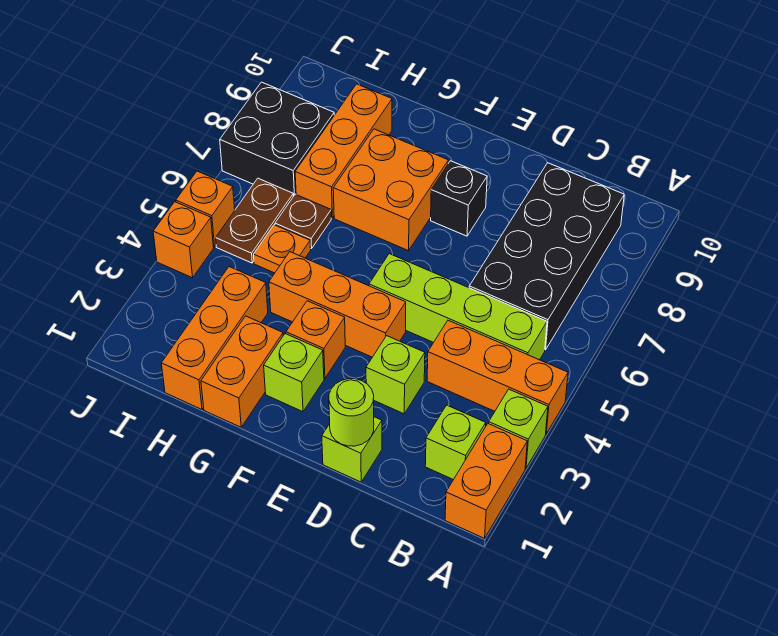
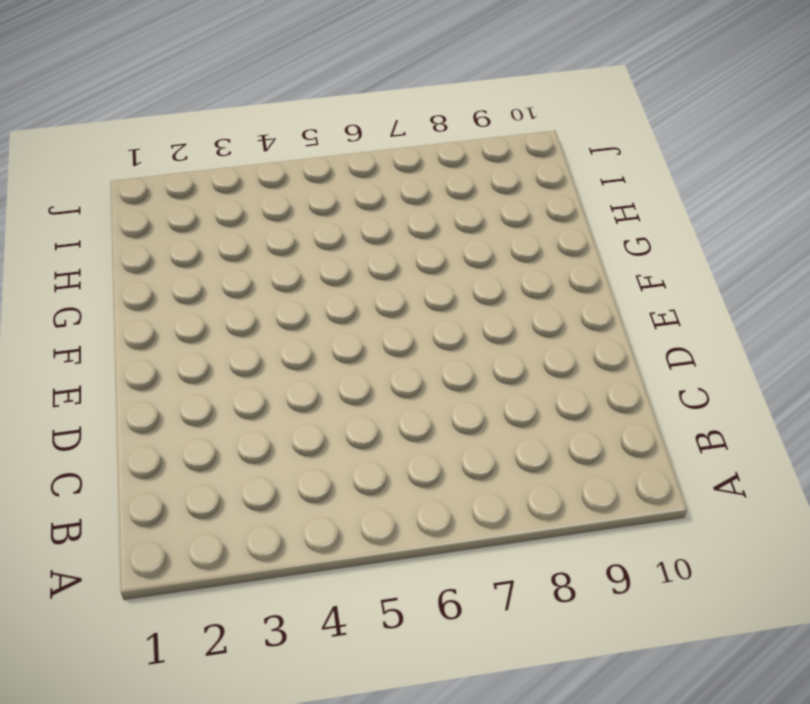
none -> orange 1x2 brick [445,423,527,538]
none -> lime 1x1 brick [489,389,548,468]
none -> orange 1x3 brick [427,320,568,434]

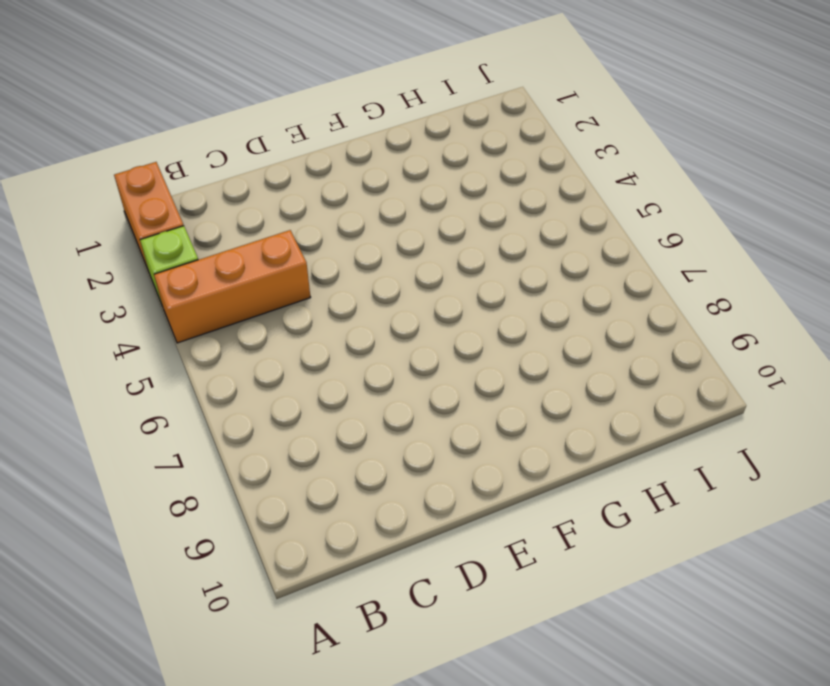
none -> lime 1x1 brick [425,405,486,480]
none -> lime 1x4 brick [369,254,547,360]
none -> black 2x4 brick [469,163,624,350]

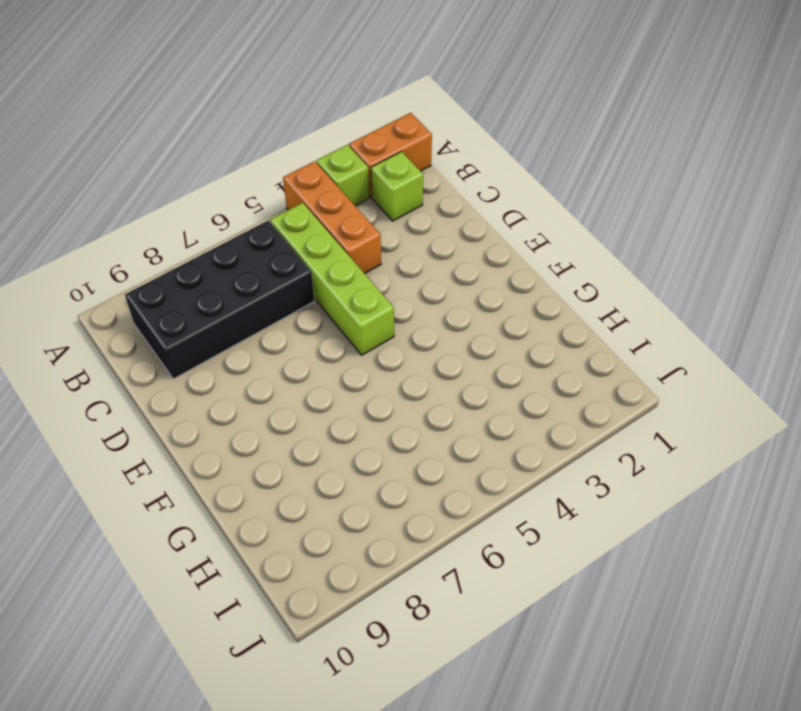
none -> lime 1x1 brick [322,417,382,482]
none -> lime 1x1 brick [366,336,425,414]
none -> orange 1x3 brick [269,252,406,357]

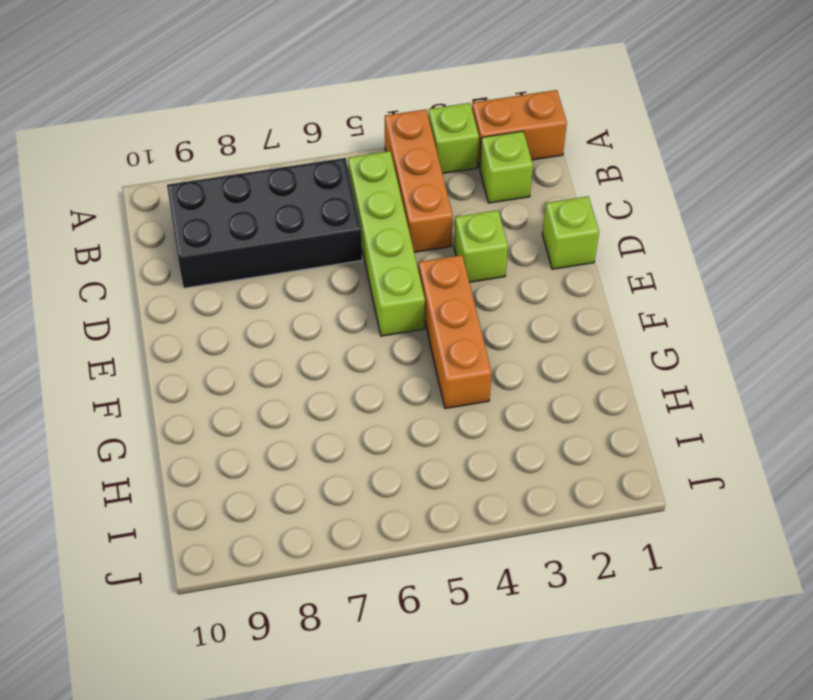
none -> black 1x1 brick [431,161,487,236]
none -> lime 1x1 brick [264,334,324,412]
none -> orange 1x1 brick [286,301,345,378]

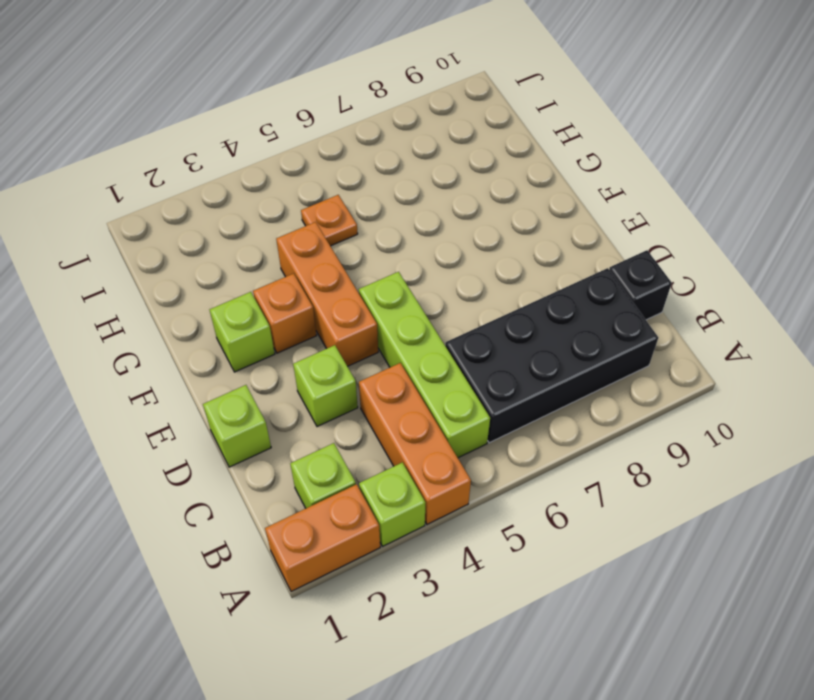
black 1x1 brick [609,250,672,320] -> black 1x1 brick moved to [431,161,487,236]
none -> orange 2x2 brick [333,129,448,251]
none -> orange 1x2 brick [201,316,283,427]
none -> orange 1x3 brick [161,267,268,409]

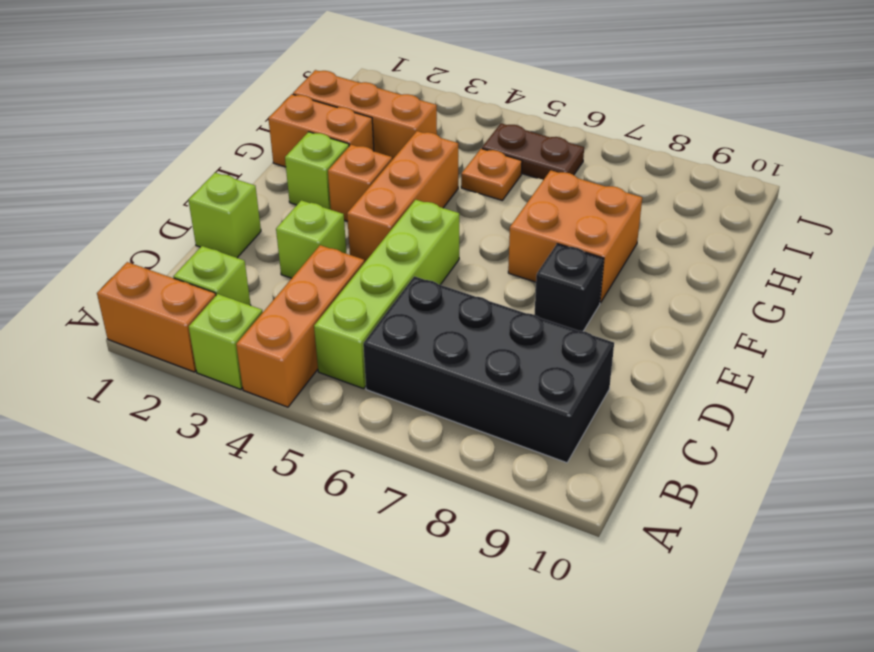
none -> brown 1x1 plate [275,194,331,249]
none -> orange 1x3 brick [295,84,392,218]
none -> black 2x2 brick [220,82,334,196]

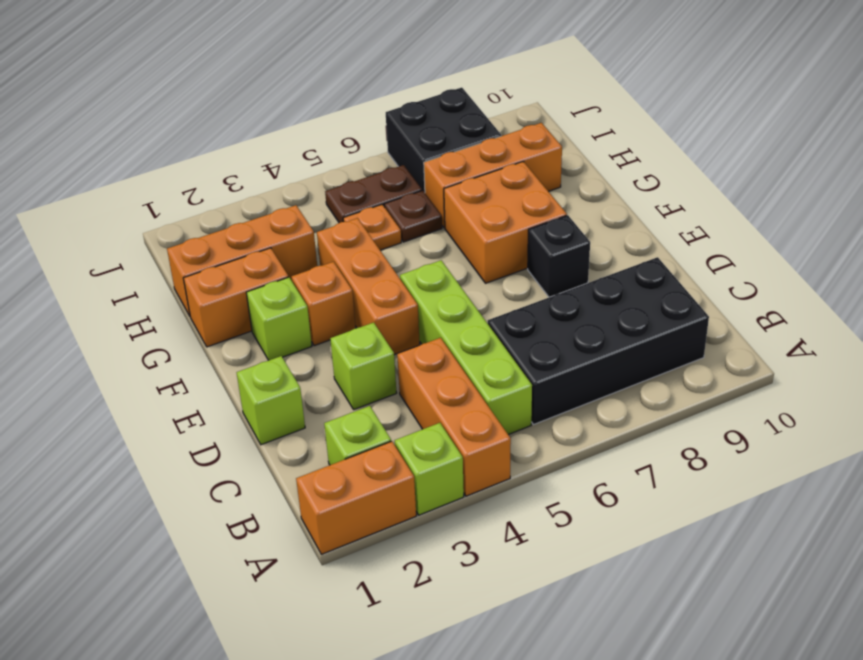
none -> orange 1x1 brick [153,202,214,278]
none -> orange 1x1 brick [176,171,235,247]
none -> lime 1x1 round brick [329,379,374,446]

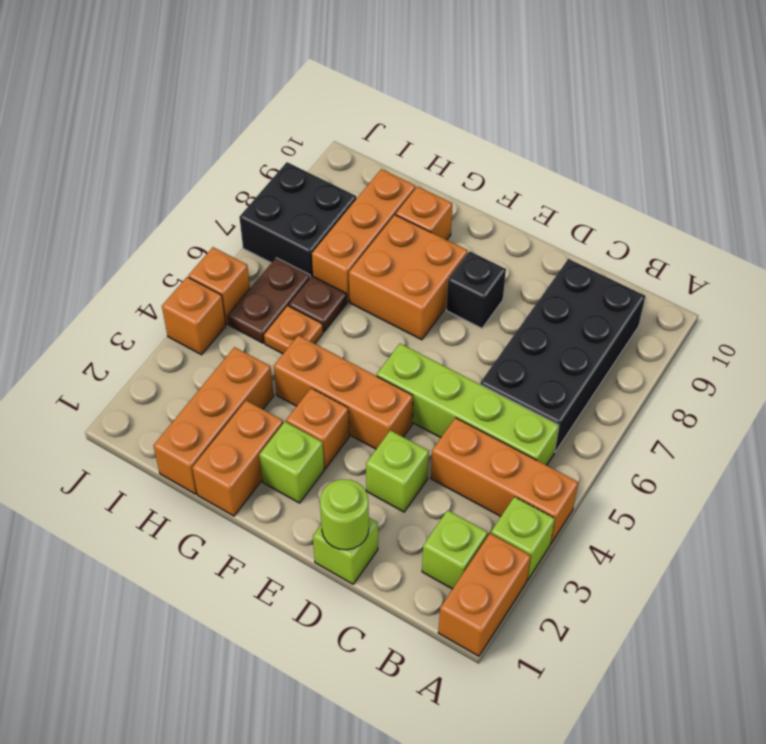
orange 1x1 brick [396,187,452,240] -> none

